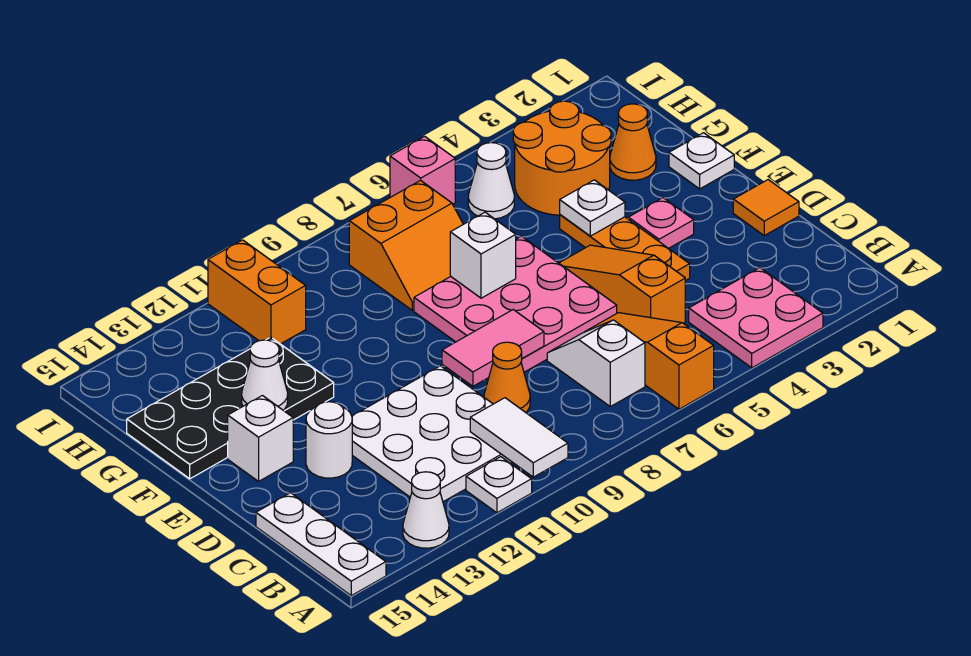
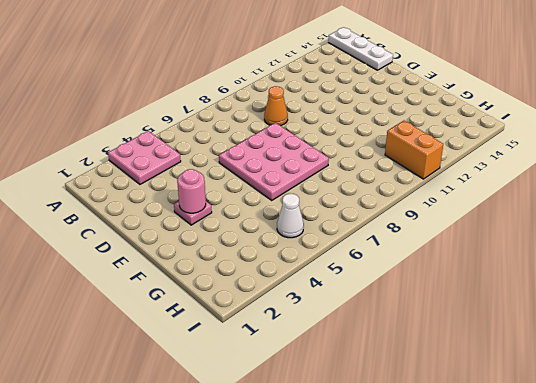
pink 1x1 round brick [177,169,206,213] -> none
none -> orange 1x3 slope [585,313,714,409]
none -> white 1x1 plate [466,457,532,513]
none -> white 1x1 cone [403,472,449,548]

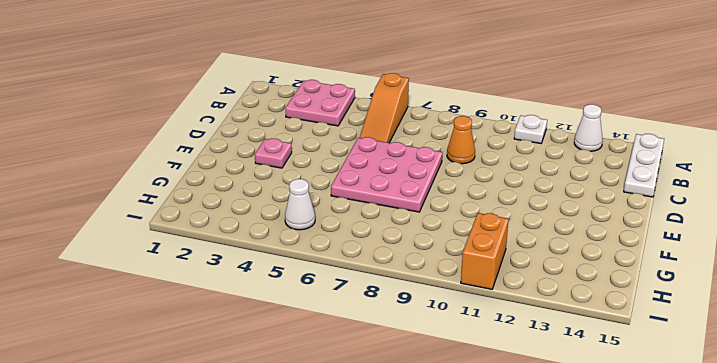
none -> white 1x2 slope [547,320,645,406]
none -> white 3x3 plate [352,366,512,502]
none -> orange 1x3 slope [559,245,685,323]

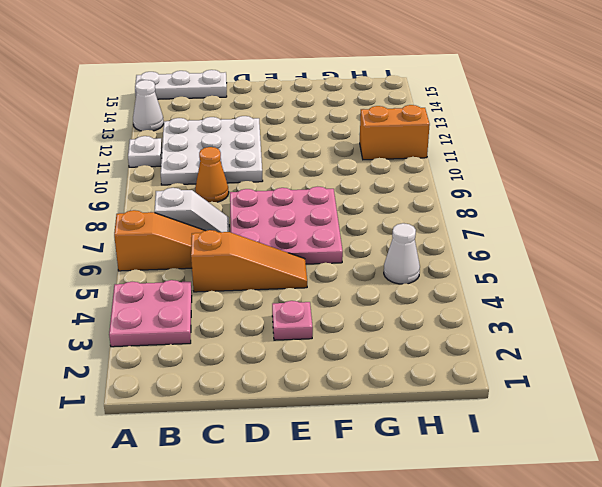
none -> orange 1x1 tile [733,180,799,235]
none -> orange 1x3 plate [560,215,690,281]
none -> white 1x1 round brick [306,402,352,478]

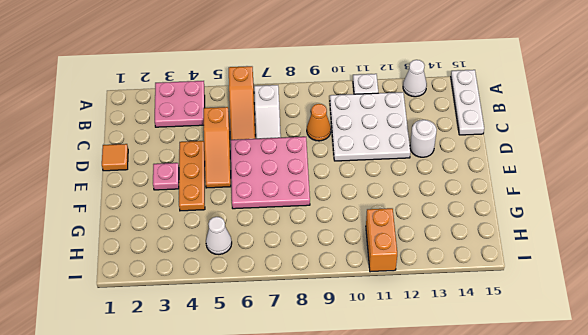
none -> white 1x1 brick [228,396,293,481]
none -> white 1x1 plate [669,133,734,189]
none -> black 2x4 plate [127,337,334,479]

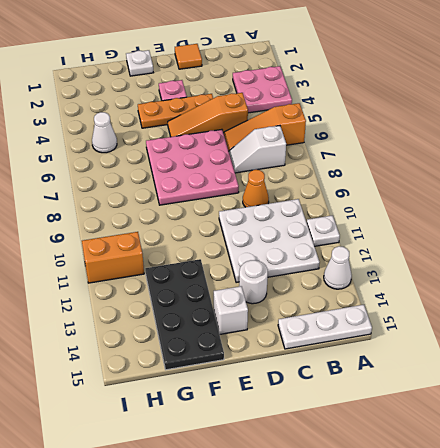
none -> orange 1x1 cone [610,104,656,180]
none -> orange 2x2 round brick [513,101,611,215]
none -> orange 2x2 slope [349,180,463,310]

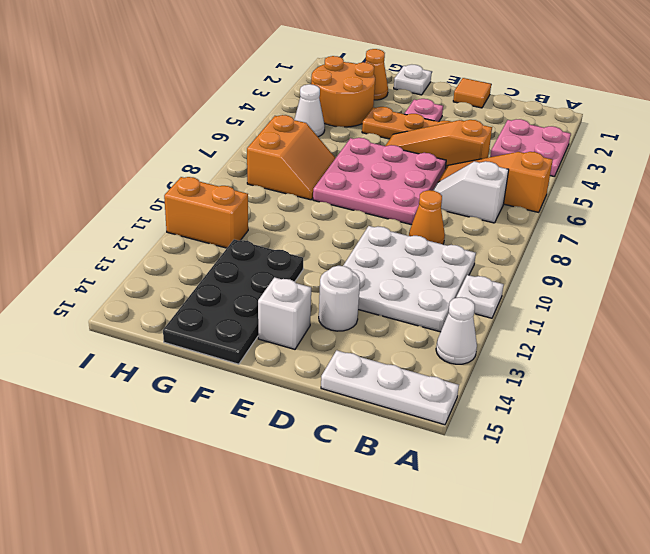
none -> pink 1x1 brick [390,136,455,204]
none -> white 1x2 tile [470,398,568,477]
none -> pink 1x2 tile [442,310,544,386]

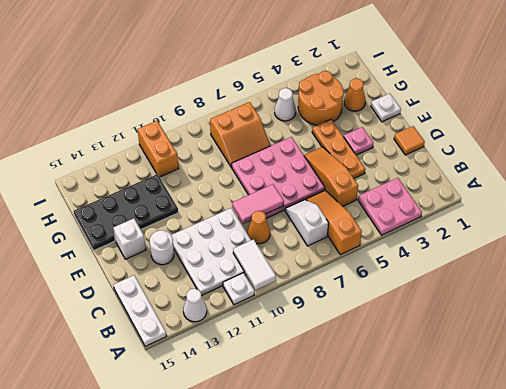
none -> pink 1x1 brick [390,136,455,204]
none -> white 1x1 plate [560,180,625,236]
none -> white 1x1 brick [450,212,516,298]

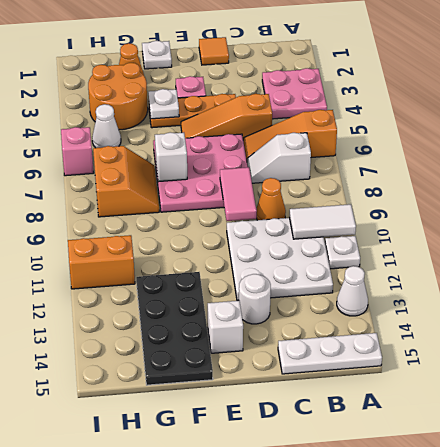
none -> white 1x1 cone [242,340,288,410]

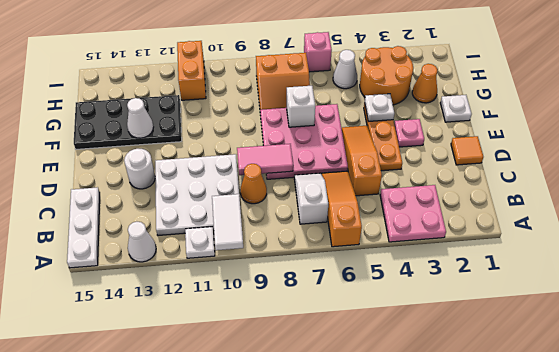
none -> white 1x1 brick [228,396,293,481]

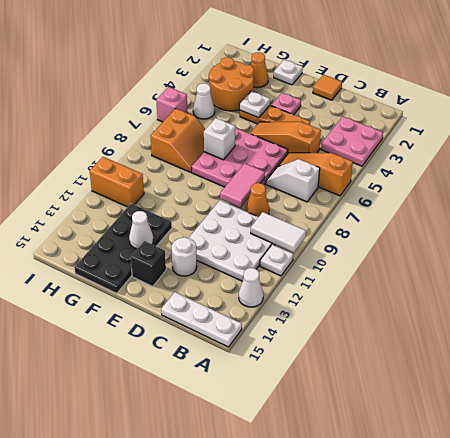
black 1x1 brick [131,241,166,286] -> white 1x1 brick [228,396,293,481]

